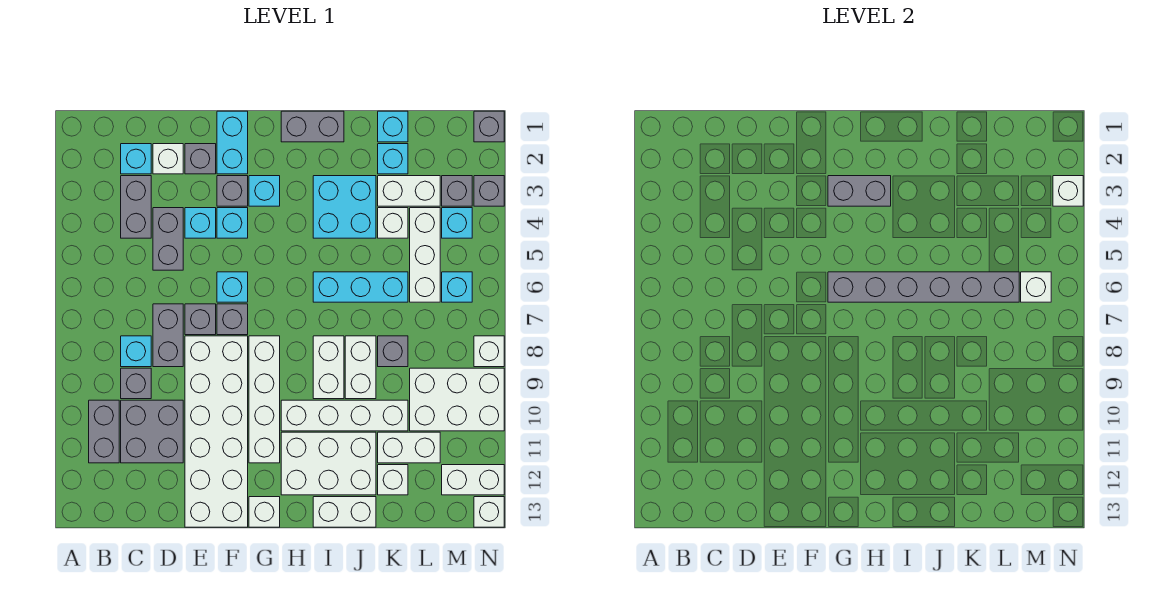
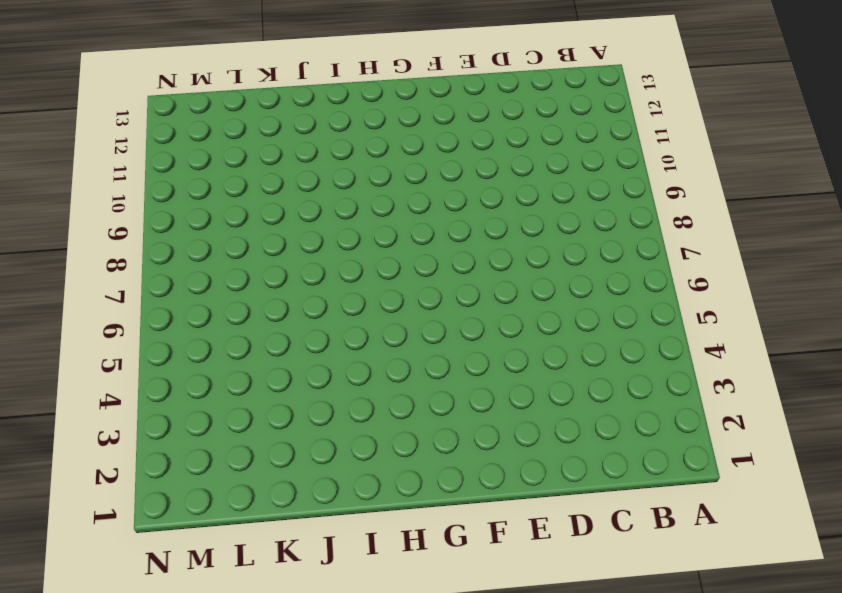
none -> grey 1x2 brick [89,400,119,463]
none -> cyan 1x1 brick [121,144,151,174]
none -> grey 1x2 brick [121,176,151,238]
none -> cyan 1x1 brick [121,336,151,367]

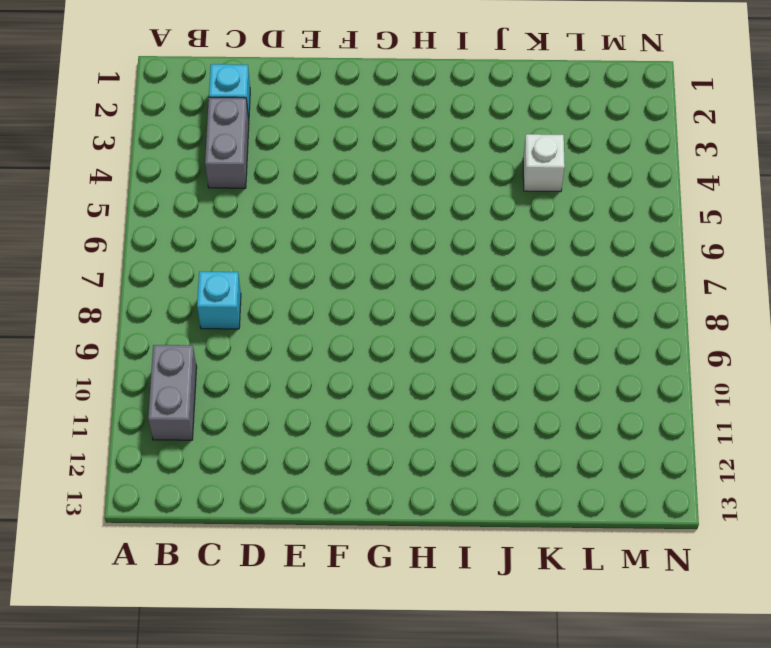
none -> grey 1x1 brick [121,368,151,399]
none -> grey 2x2 brick [121,400,183,463]
none -> white 1x1 brick [153,144,183,174]
none -> grey 1x2 brick [153,208,183,270]

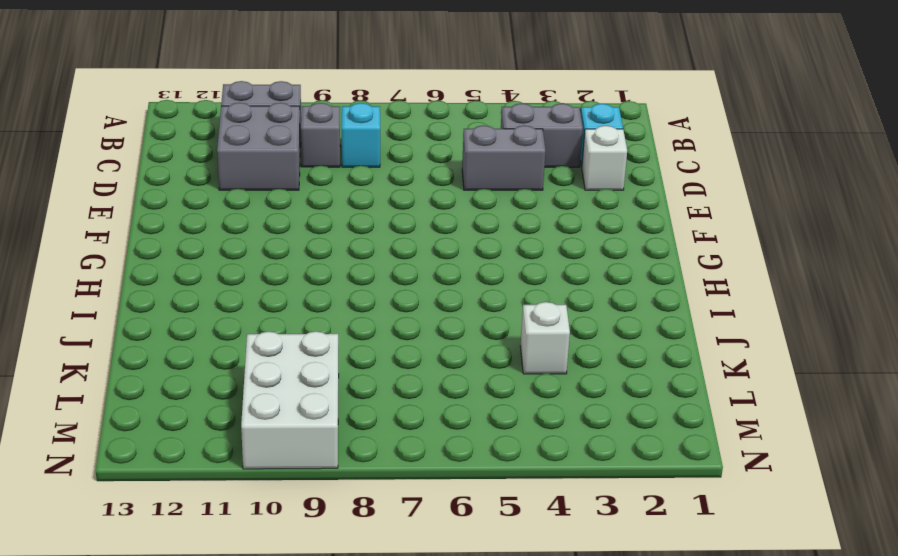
none -> grey 1x2 brick [153,304,183,367]
none -> grey 1x1 brick [185,144,216,174]
none -> cyan 1x1 brick [185,208,216,238]
none -> grey 1x1 brick [185,304,216,335]

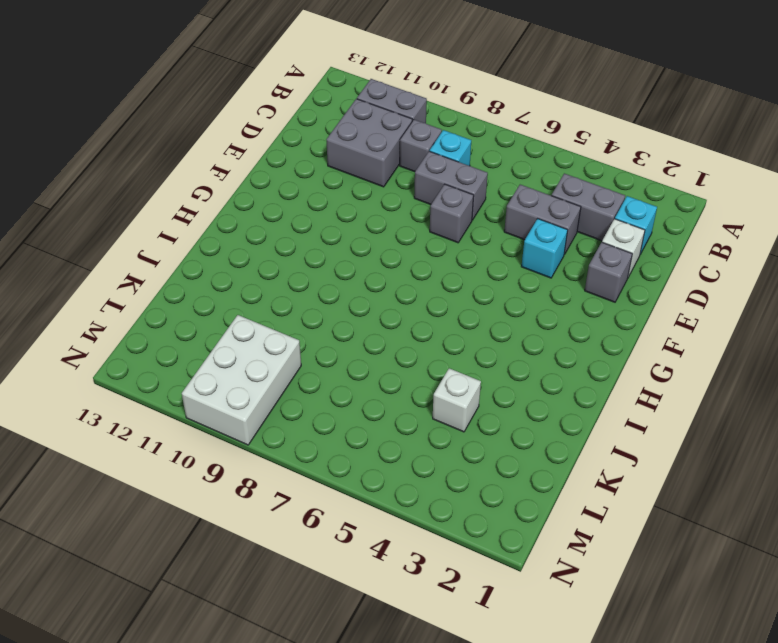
none -> white 2x6 brick [185,336,248,527]
none -> cyan 1x2 brick [217,111,248,174]
none -> grey 1x1 brick [217,176,248,206]
none -> cyan 1x1 brick [217,208,248,238]

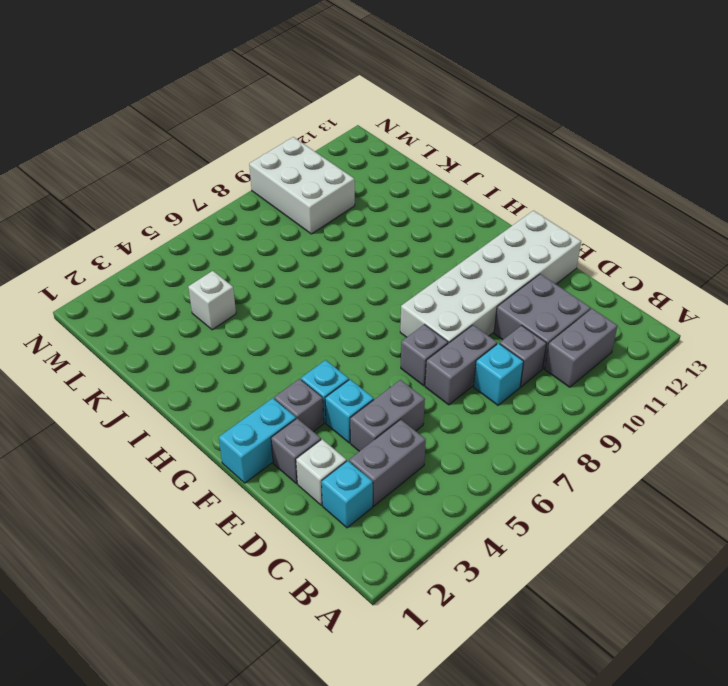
none -> cyan 1x1 brick [217,272,248,302]
none -> grey 1x1 brick [217,304,248,335]
none -> cyan 1x1 brick [249,176,280,206]
none -> white 1x4 brick [249,336,280,463]

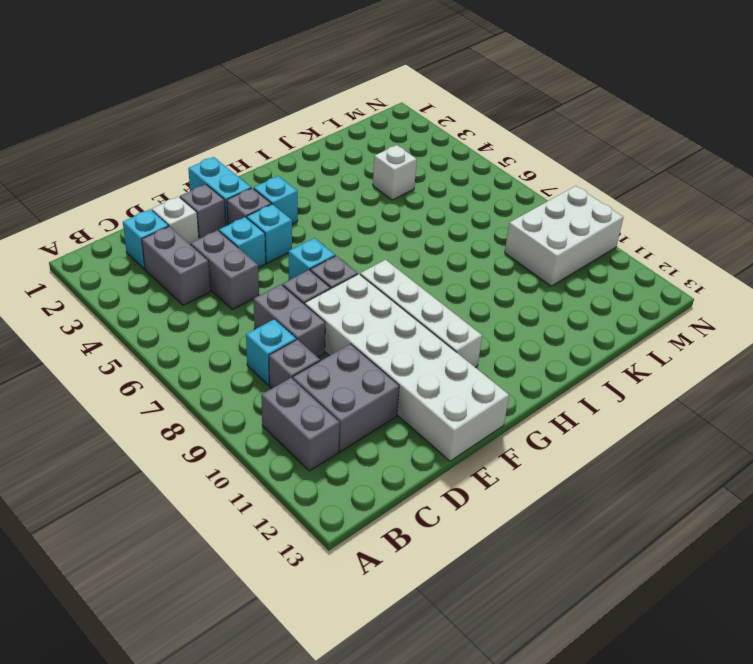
none -> white 1x1 brick [249,497,280,527]
none -> grey 1x2 brick [281,111,344,142]
none -> white 1x4 brick [281,400,408,431]
none -> white 2x3 brick [281,432,376,495]

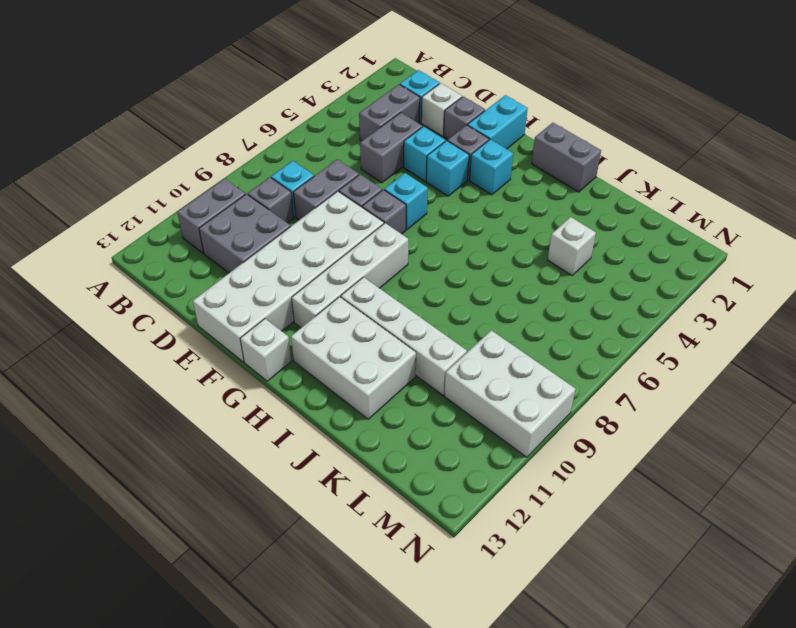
none -> cyan 2x2 brick [313,176,376,238]
none -> cyan 1x3 brick [313,272,408,302]
none -> white 1x2 brick [313,336,344,399]
none -> white 1x2 brick [313,497,376,527]

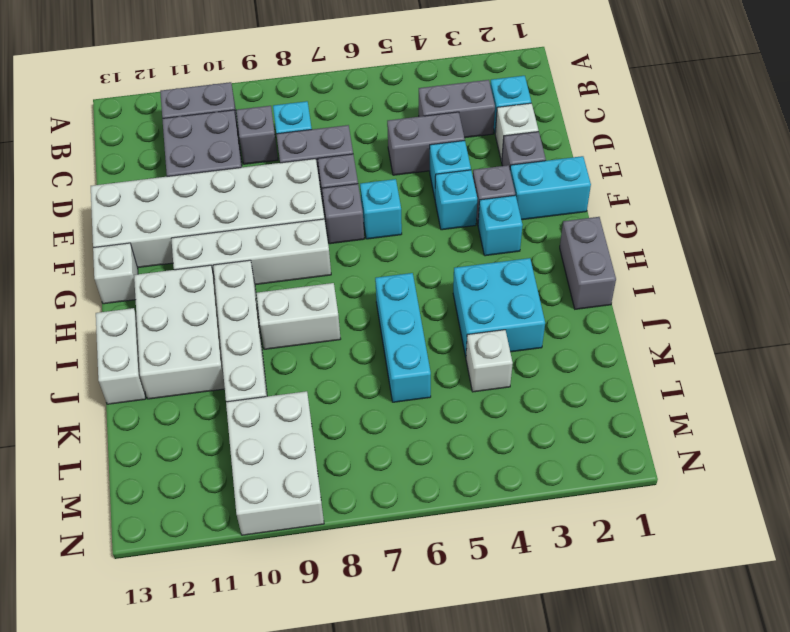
none -> white 1x2 brick [345,336,376,399]
none -> cyan 1x1 brick [378,111,408,142]
none -> cyan 1x1 brick [378,144,408,174]
none -> white 1x2 brick [378,176,440,206]

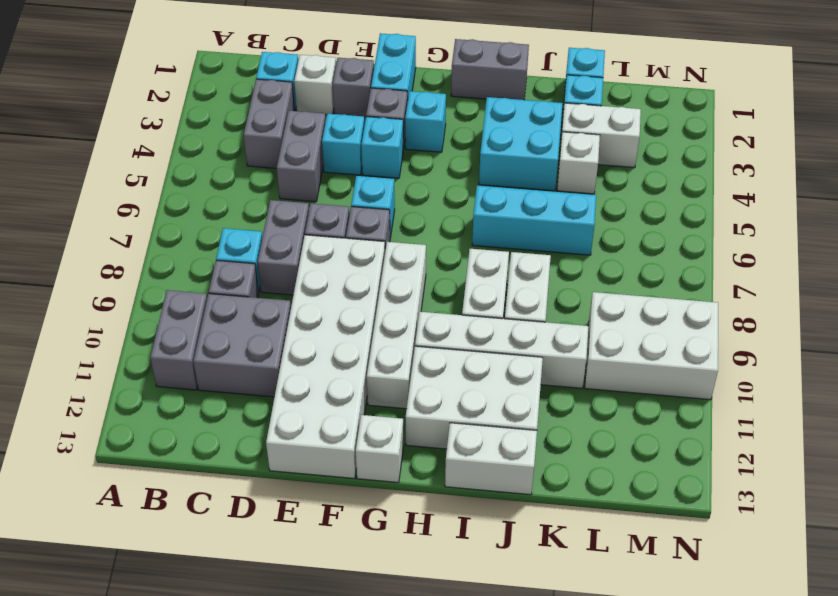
none -> grey 1x1 brick [378,336,408,367]
none -> white 1x2 brick [378,432,440,463]
none -> white 1x1 brick [378,465,408,495]
none -> white 1x3 brick [410,208,440,302]

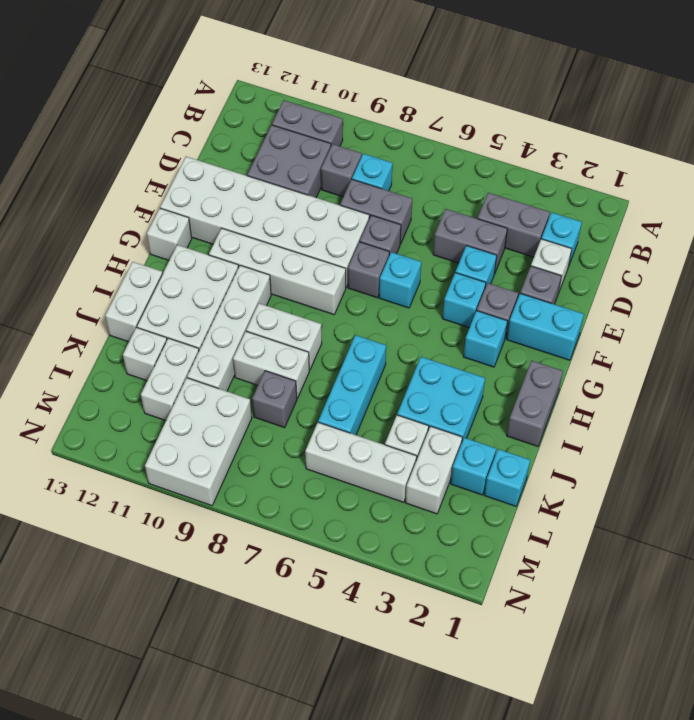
none -> grey 1x1 brick [442,176,472,206]
none -> cyan 1x1 brick [442,208,472,238]
none -> cyan 1x1 brick [442,272,472,302]
none -> white 1x2 brick [442,465,504,495]

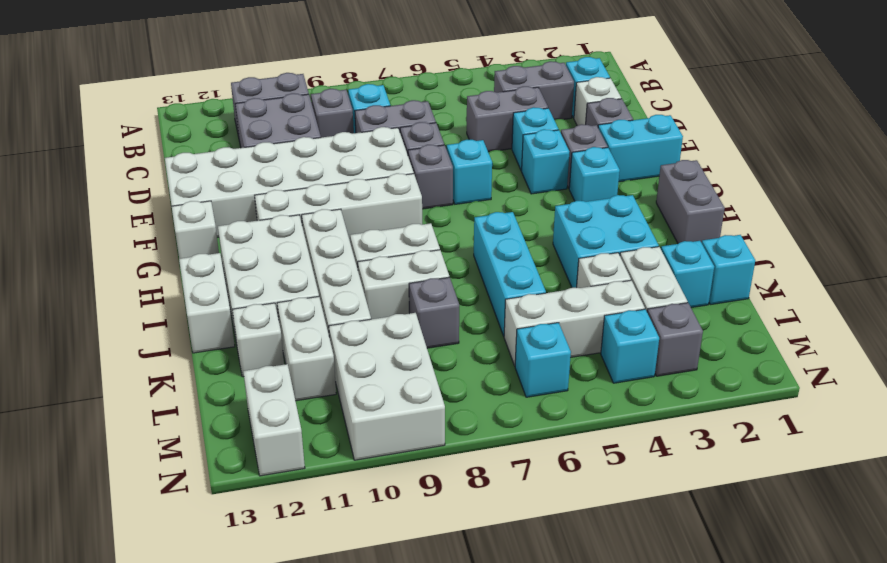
none -> grey 1x1 brick [474,111,504,142]
none -> grey 1x1 brick [474,176,504,206]
none -> white 1x1 brick [474,336,504,367]
none -> white 1x1 brick [474,497,504,527]

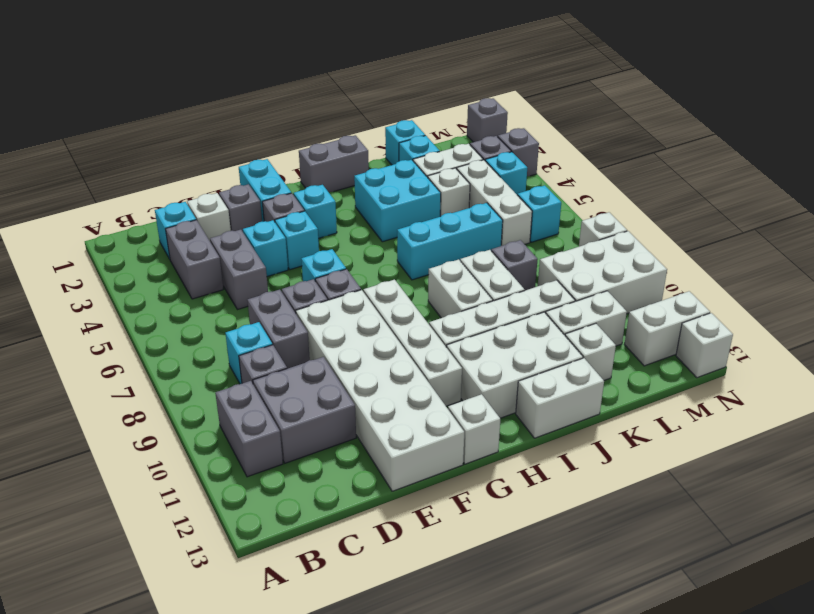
none -> grey 1x2 brick [828,176,891,206]
none -> grey 1x6 brick [828,272,1019,302]
none -> white 1x1 brick [1021,272,1051,302]
none -> white 1x1 brick [1053,176,1083,206]

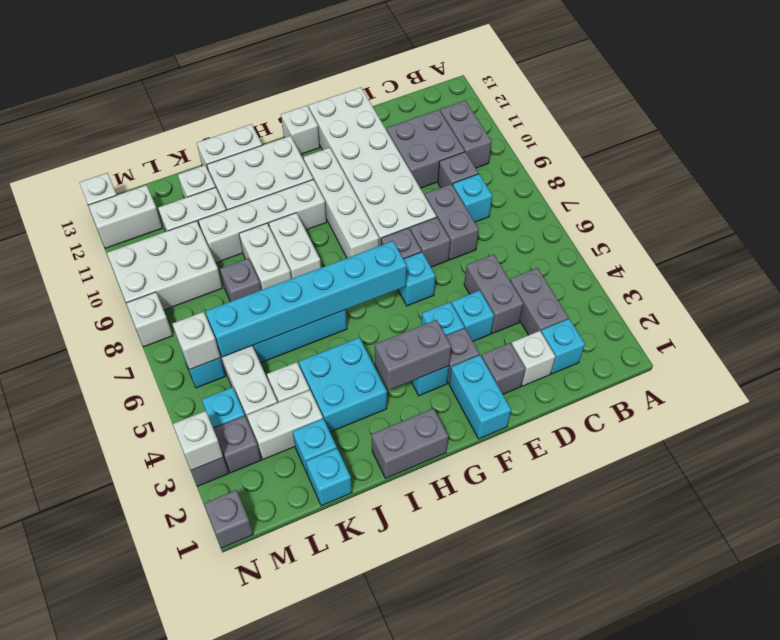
cyan 1x6 brick [205,241,407,357] -> grey 1x6 brick [828,272,1019,302]

